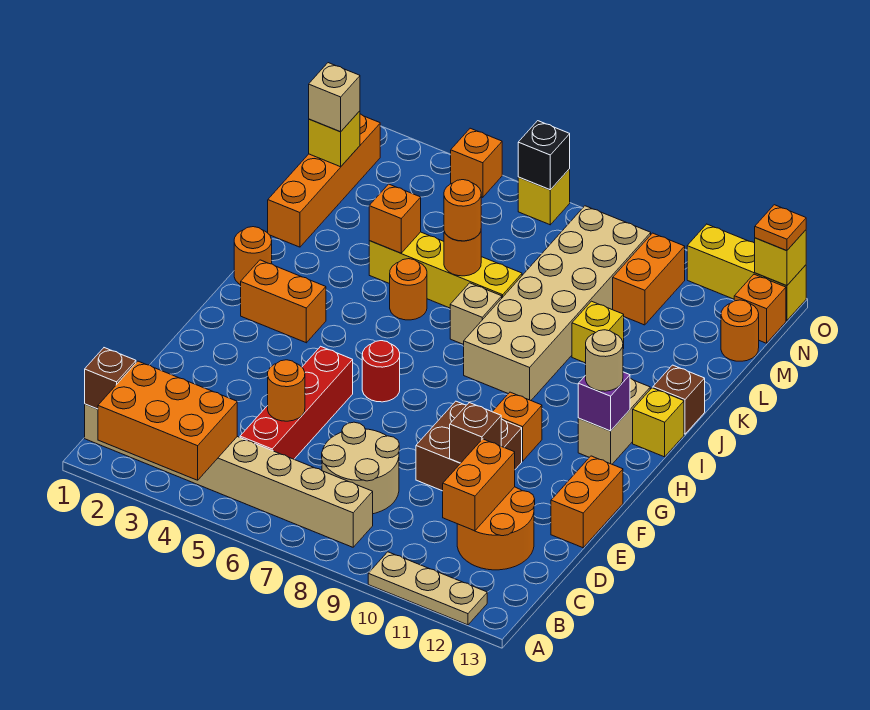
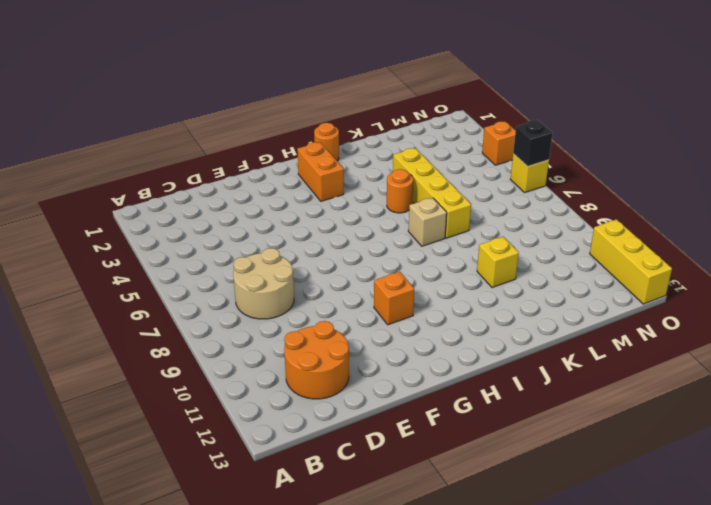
none -> tan 1x3 plate [368,552,487,625]
none -> tan 1x8 brick [85,404,373,547]
none -> red 1x4 brick [240,346,353,459]
none -> brown 2x2 brick [416,401,522,491]

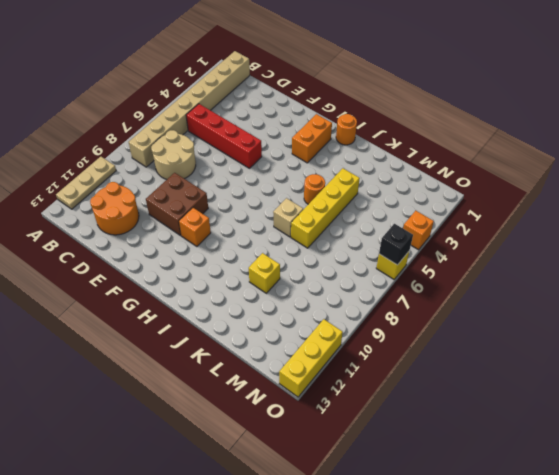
none -> orange 1x2 brick [551,456,623,548]
none -> red 1x1 round brick [362,341,400,402]
none -> tan 1x2 brick [578,378,650,464]
none -> tan 2x6 brick [464,206,651,400]

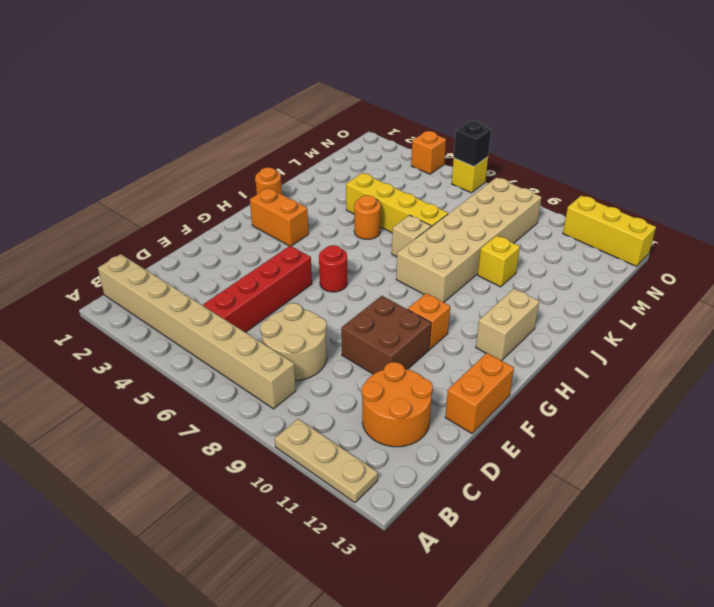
none -> yellow 1x1 brick [633,388,684,457]
none -> brown 1x1 brick [653,365,705,434]
none -> orange 1x4 brick [268,114,380,247]
none -> orange 1x2 brick [613,233,685,325]

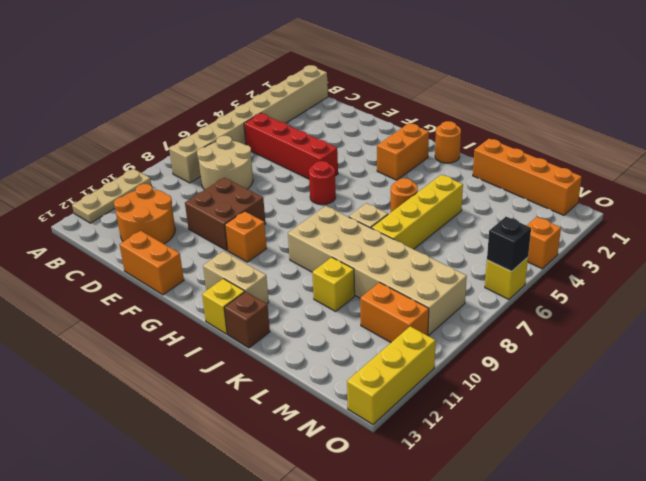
none -> orange 1x1 round brick [721,300,759,361]
none -> orange 1x1 brick [734,274,786,343]
none -> orange 2x3 brick [98,361,237,480]
none -> brown 1x1 brick [85,348,136,409]

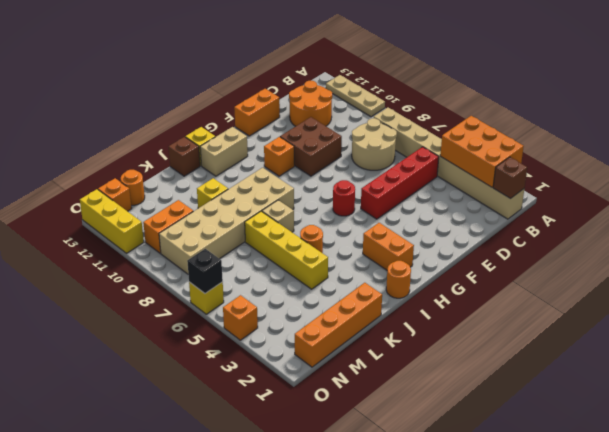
none -> orange 1x2 brick [443,439,515,531]
none -> orange 1x1 round brick [268,360,305,421]
none -> brown 1x1 brick [450,403,501,463]
none -> purple 1x1 brick [578,372,630,431]

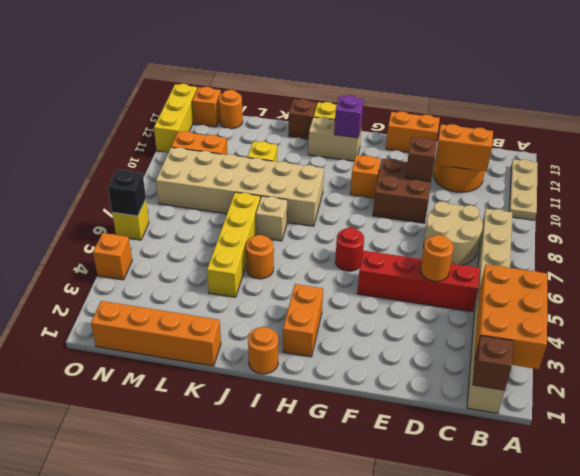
none -> orange 1x1 brick [369,184,421,253]
none -> orange 1x1 round brick [444,232,481,276]
none -> yellow 1x1 brick [309,111,360,167]
none -> yellow 1x1 brick [755,230,806,286]

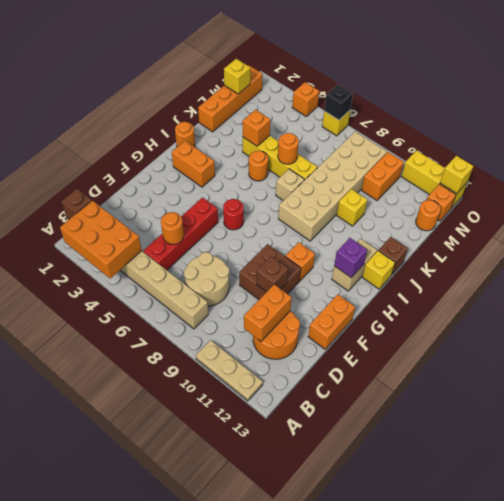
none -> tan 1x1 round brick [586,330,623,391]
none -> orange 1x1 round brick [444,180,481,241]
none -> tan 1x1 brick [309,63,360,132]
none -> orange 1x1 plate [755,205,806,251]

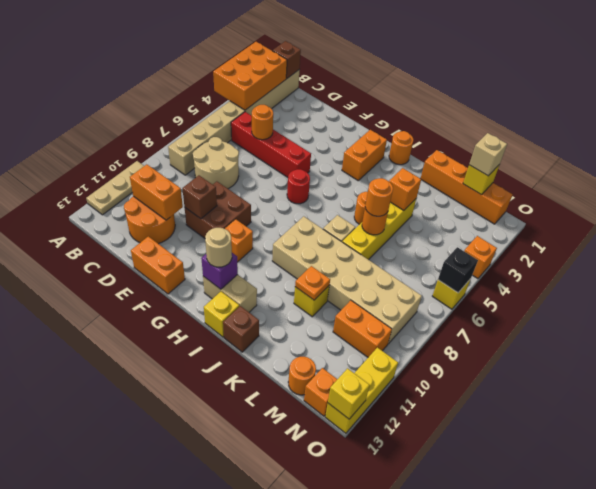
orange 1x1 plate [295,266,330,300] -> orange 1x1 plate moved to [755,205,806,251]

